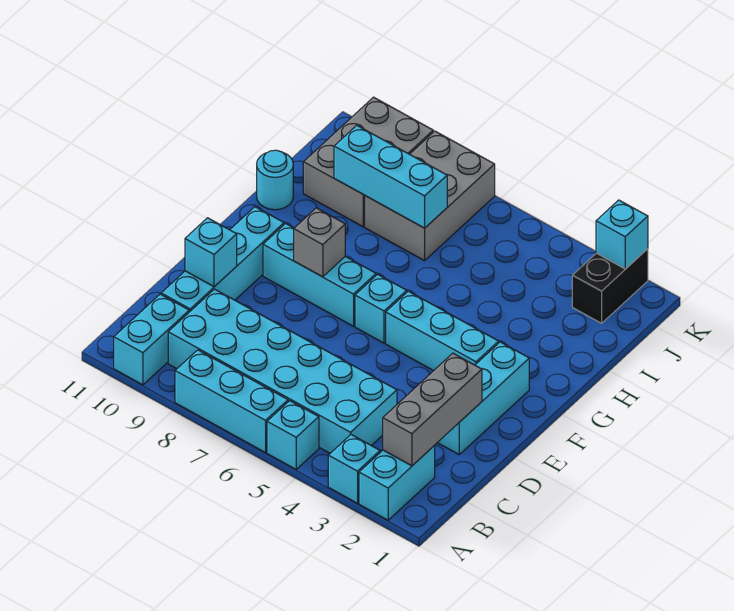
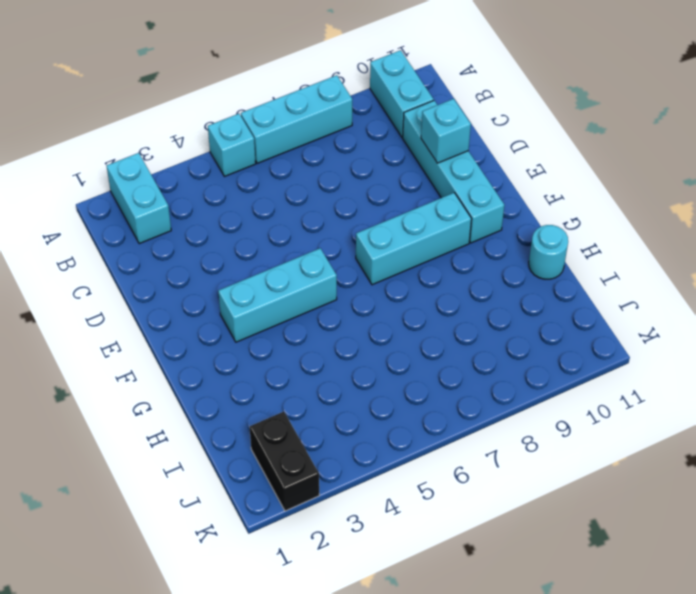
none -> cyan 1x1 brick [328,435,380,503]
none -> cyan 2x6 brick [168,289,397,453]
none -> cyan 1x3 brick [437,342,529,454]

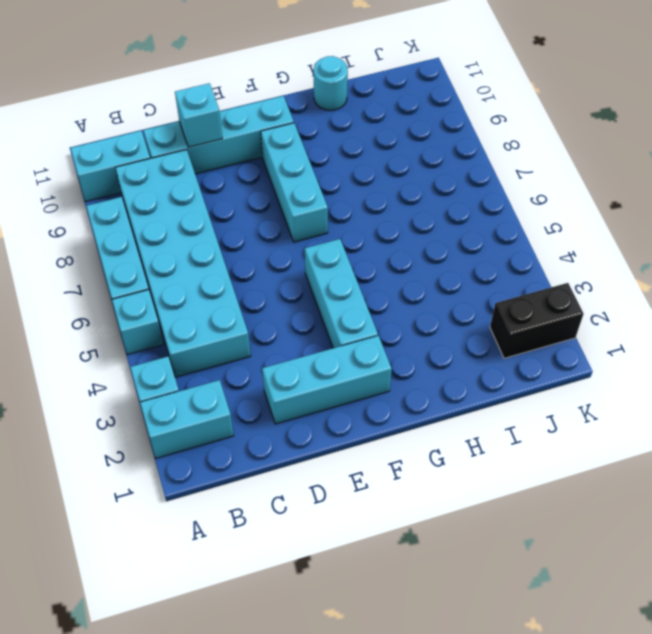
none -> cyan 1x1 brick [355,274,407,343]
none -> grey 2x3 brick [365,131,495,261]
none -> grey 2x3 brick [303,97,433,227]

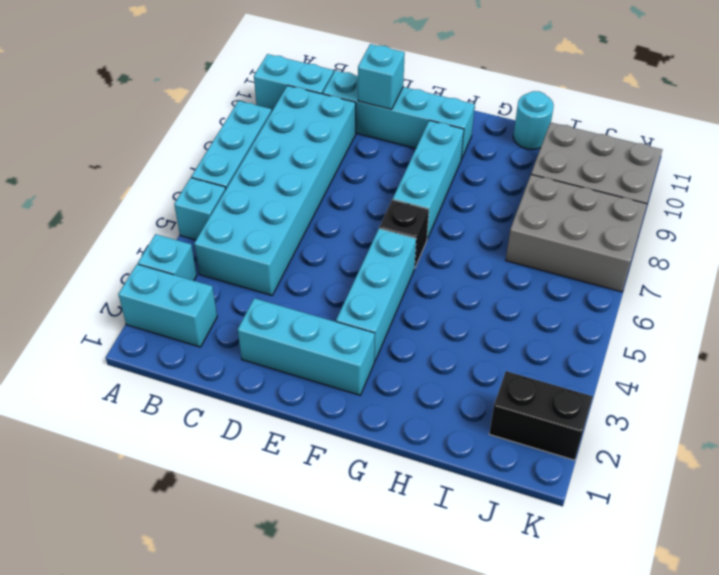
black 1x1 brick [379,200,429,267] -> cyan 1x1 brick [355,274,407,343]
none -> grey 1x3 brick [383,353,482,466]
none -> grey 1x1 brick [294,208,345,277]
none -> cyan 1x3 brick [334,125,447,228]

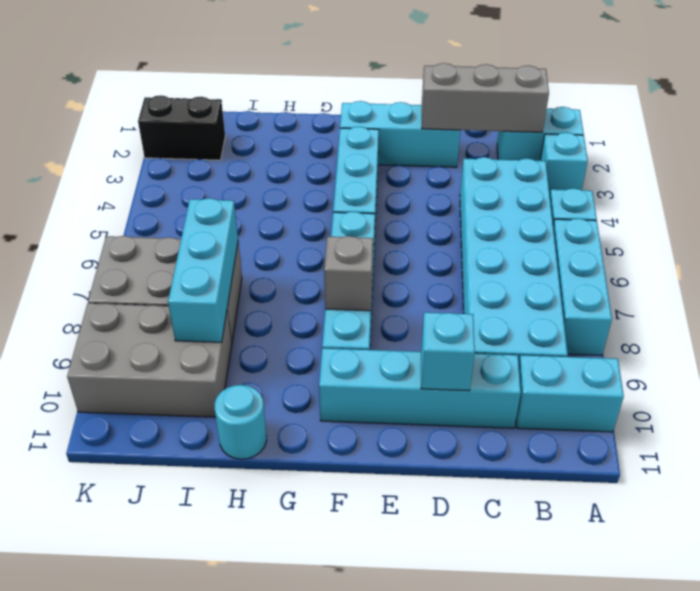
none -> cyan 1x1 brick [596,200,648,269]

